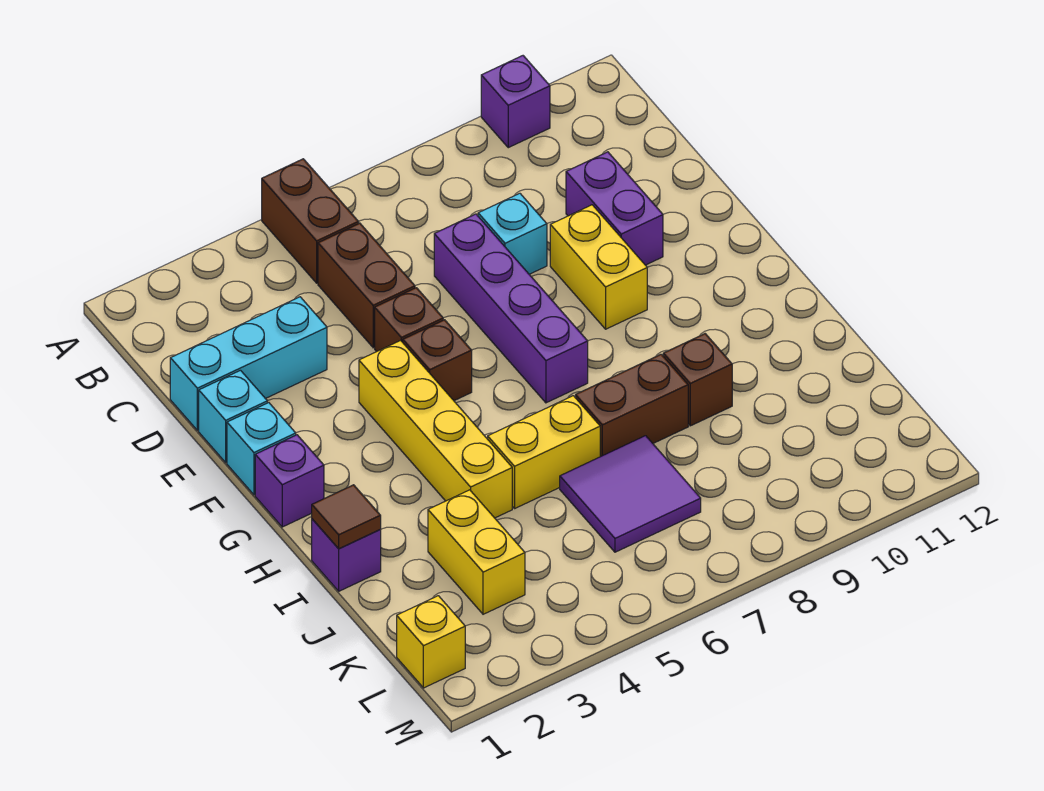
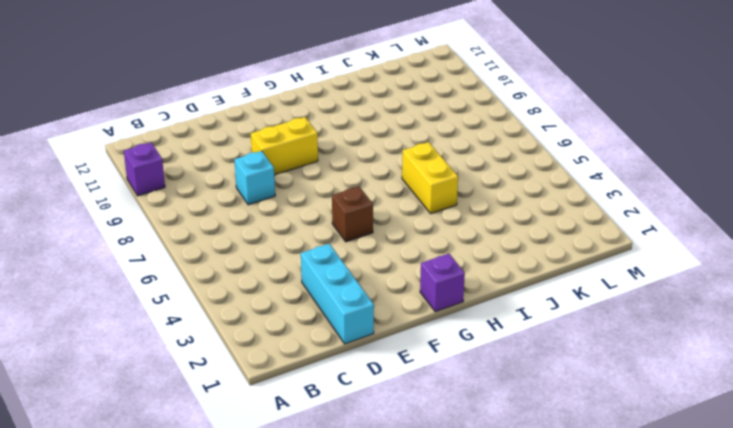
none -> brown 1x2 brick [262,159,359,283]
none -> brown 1x2 brick [318,223,415,348]
none -> purple 1x4 brick [434,214,588,403]

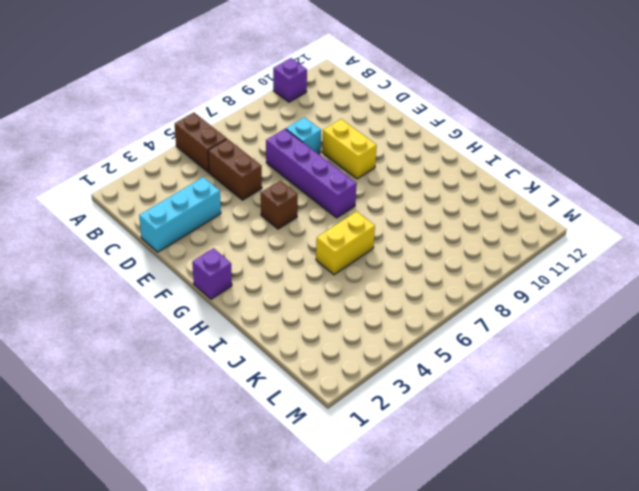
none -> purple 1x2 brick [566,152,663,265]
none -> cyan 1x1 brick [199,370,267,462]
none -> brown 1x1 brick [375,288,443,352]

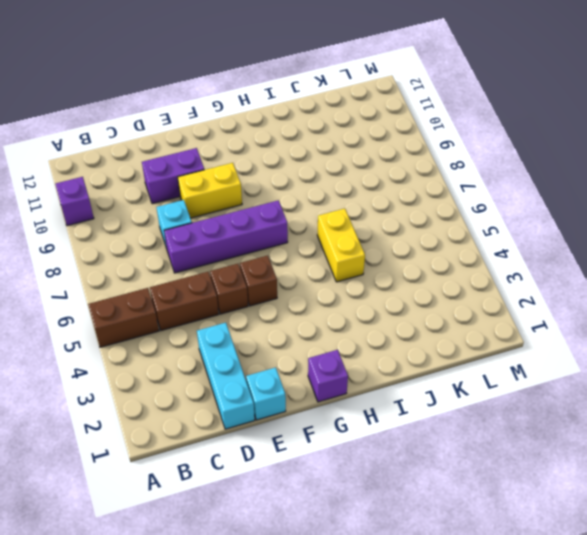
none -> cyan 1x1 brick [227,403,296,495]
none -> yellow 1x4 brick [359,340,512,518]
none -> purple 1x1 brick [312,519,381,591]

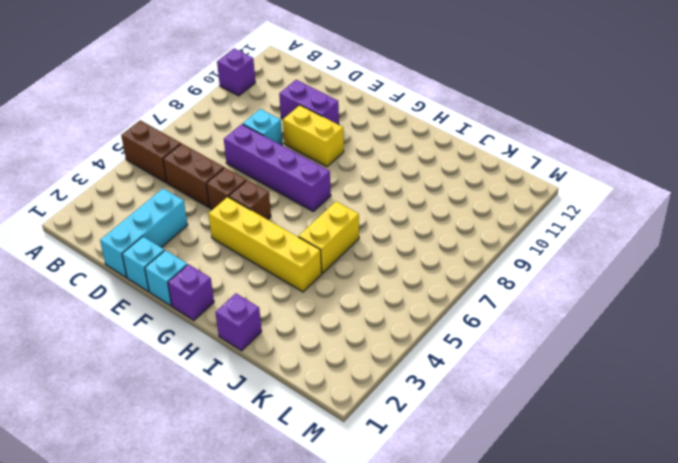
none -> brown 1x2 brick [576,354,688,457]
none -> brown 1x1 brick [663,334,732,426]
none -> yellow 1x2 brick [428,490,525,614]

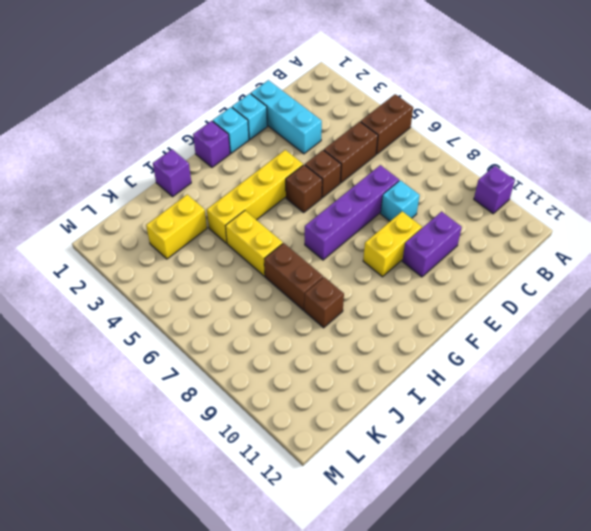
none -> purple 2x2 tile [560,436,701,552]
none -> yellow 1x1 brick [397,596,465,688]
none -> brown 1x1 tile [312,485,381,549]

